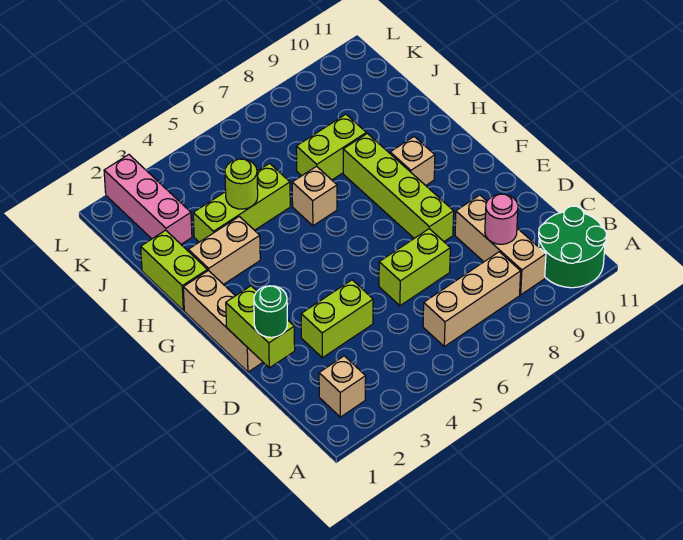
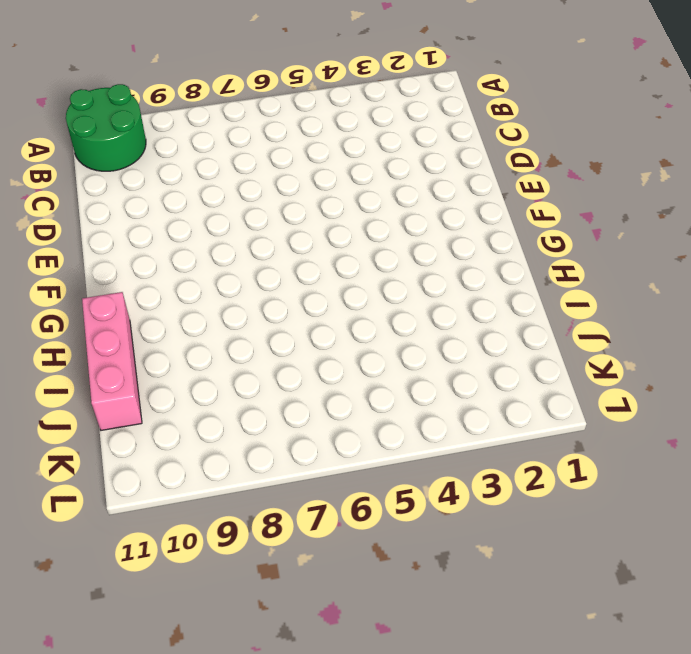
pink 1x3 brick [82,292,142,430] -> pink 1x3 brick moved to [104,155,192,244]
none -> tan 1x1 brick [319,356,366,417]
none -> tan 1x3 brick [423,252,521,347]
none -> tan 1x3 brick [455,195,546,295]

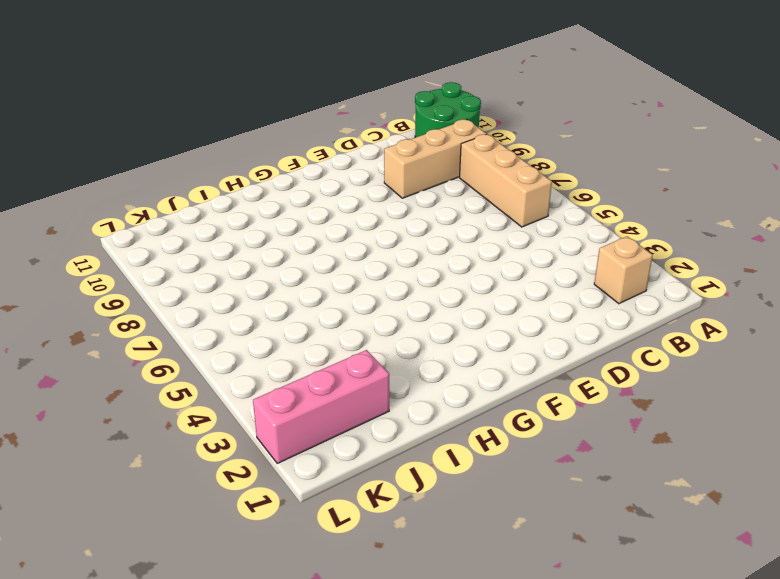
none -> lime 1x2 brick [301,280,373,358]
none -> lime 1x2 brick [379,229,450,306]
none -> tan 1x3 brick [183,270,263,372]

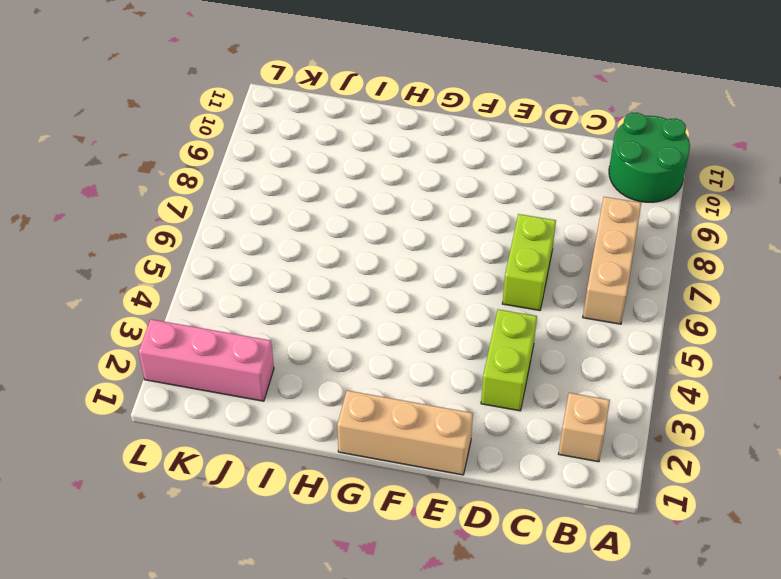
none -> tan 1x3 brick [455,195,546,295]
none -> lime 1x4 brick [343,134,454,241]
none -> tan 1x1 brick [390,137,435,185]

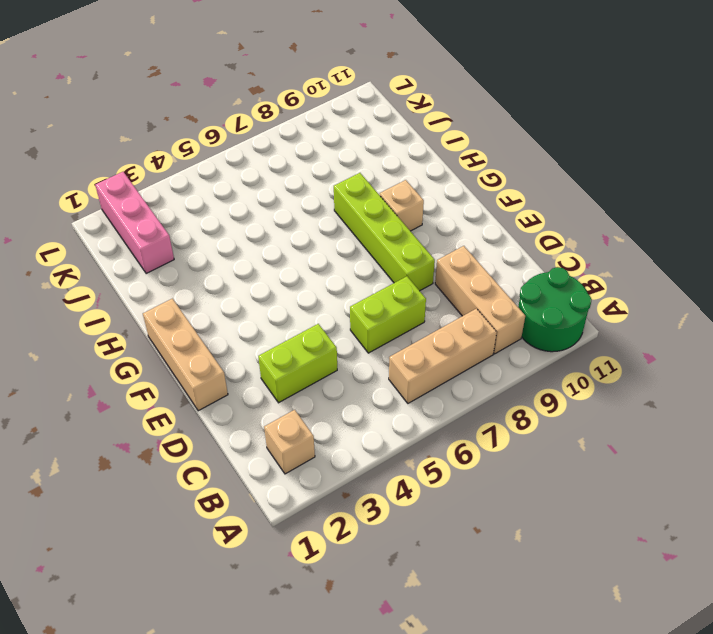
none -> lime 1x2 brick [141,230,207,310]
none -> tan 1x2 brick [188,216,260,284]
none -> tan 1x1 brick [292,166,337,226]

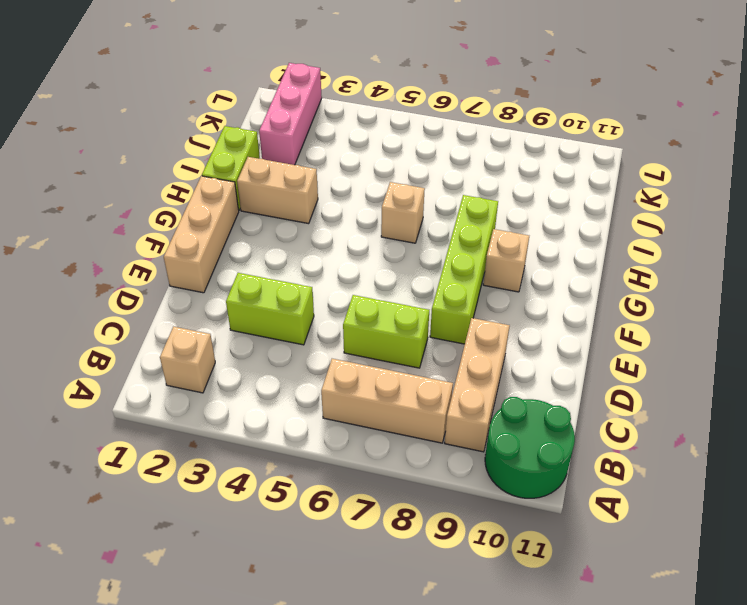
none -> lime 1x3 brick [193,163,290,242]
none -> lime 1x2 brick [296,114,366,180]
none -> pink 1x1 round brick [485,194,518,244]

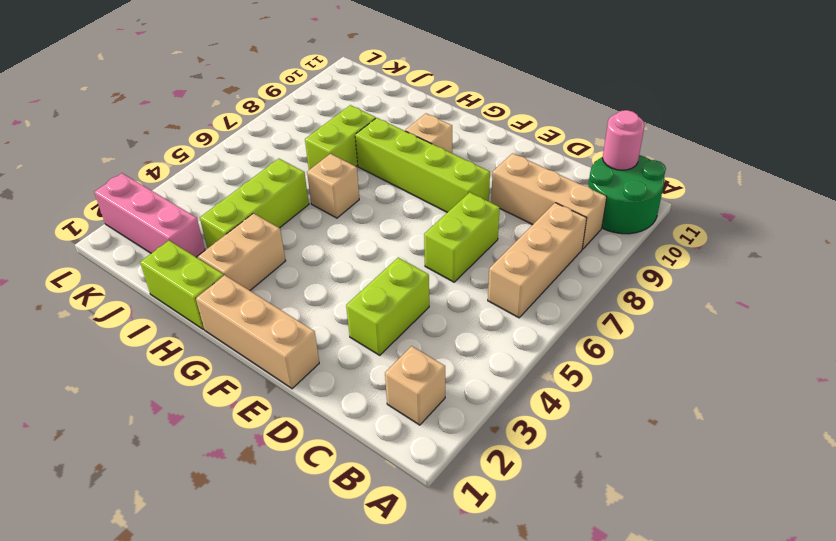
pink 1x1 round brick [603,110,644,170] -> pink 1x1 round brick moved to [485,194,518,244]
none -> lime 1x2 brick [226,286,295,368]
none -> lime 1x1 round brick [225,159,258,209]
none -> green 1x1 round brick [254,286,287,337]

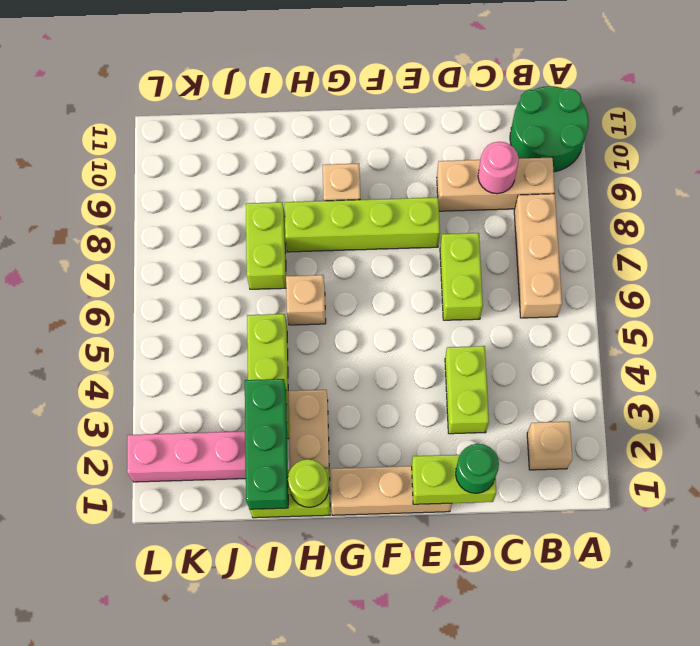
lime 1x1 round brick [288,459,329,507] -> lime 1x1 round brick moved to [225,159,258,209]
green 1x3 brick [245,379,288,509] -> none

